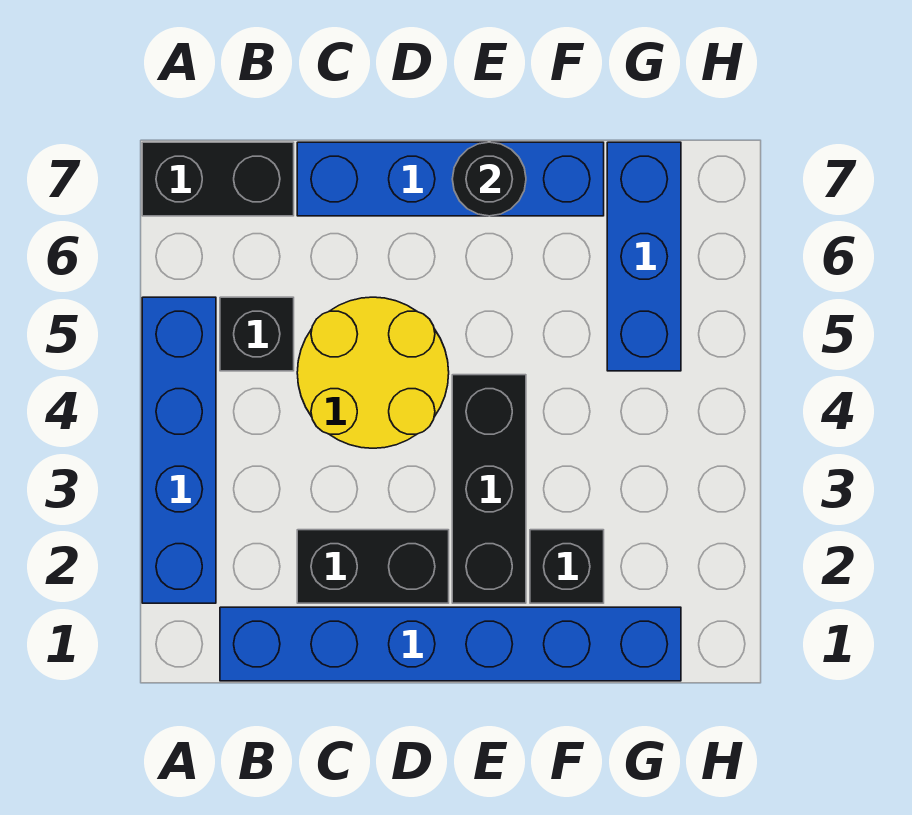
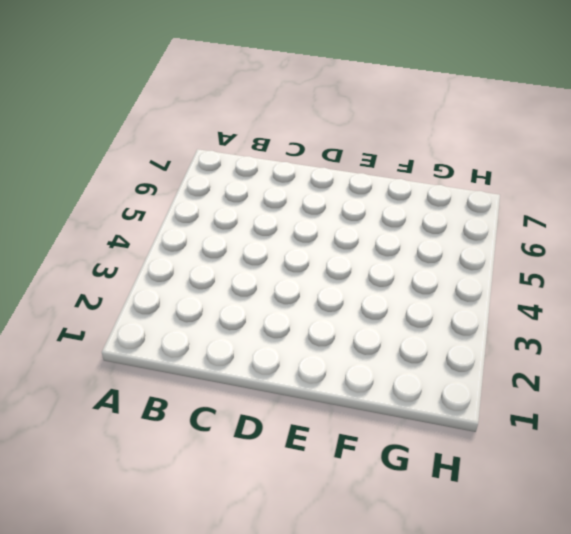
none -> blue 1x4 brick [142,297,216,603]
none -> black 1x2 brick [142,142,294,216]

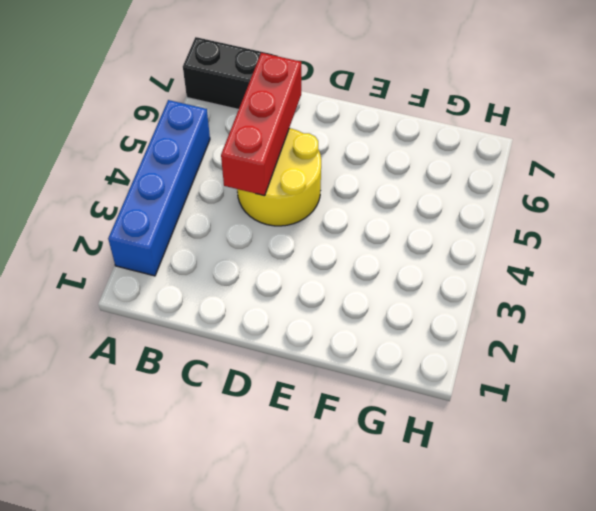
red 1x3 brick [221,53,301,196] -> none
none -> blue 1x6 brick [220,607,681,681]
none -> black 1x1 brick [220,297,294,371]

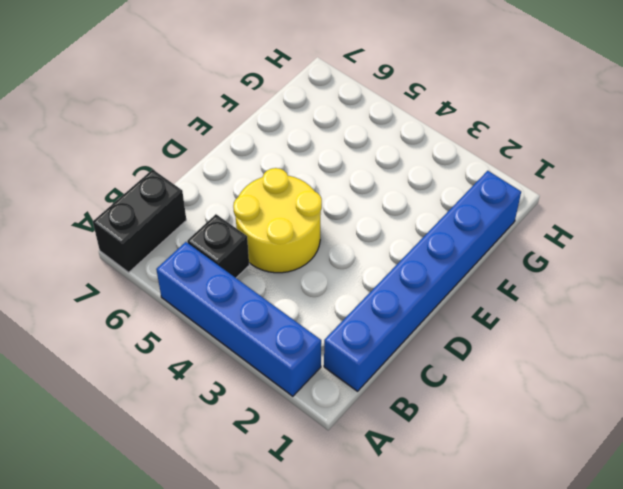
none -> black 1x2 brick [297,530,449,603]
none -> blue 1x4 brick [297,142,604,216]

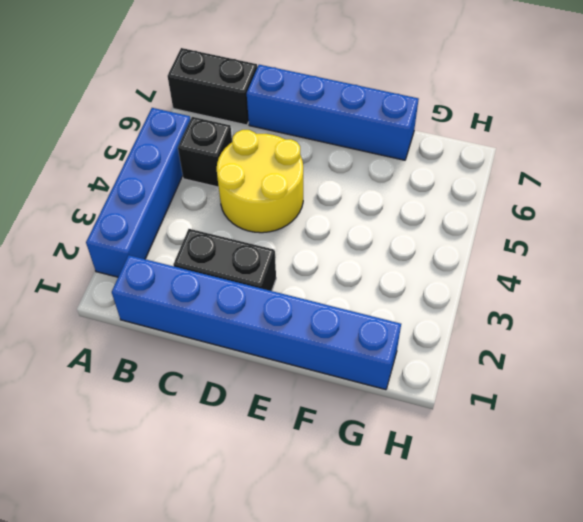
none -> black 1x3 brick [452,375,526,603]
none -> black 1x1 brick [530,530,604,603]

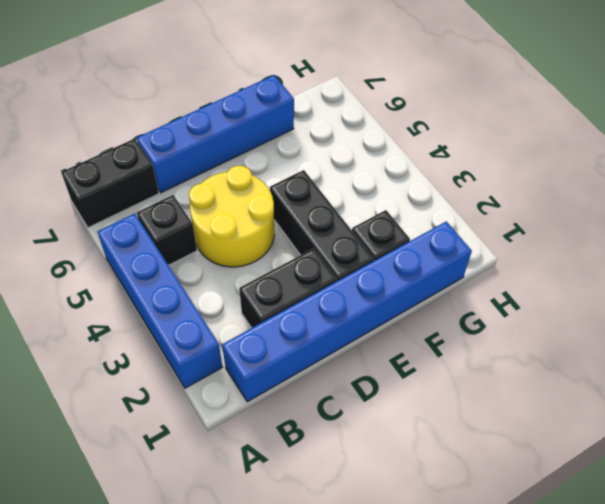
none -> blue 1x3 brick [607,142,681,371]
none -> black 1x1 round brick [452,142,526,216]

